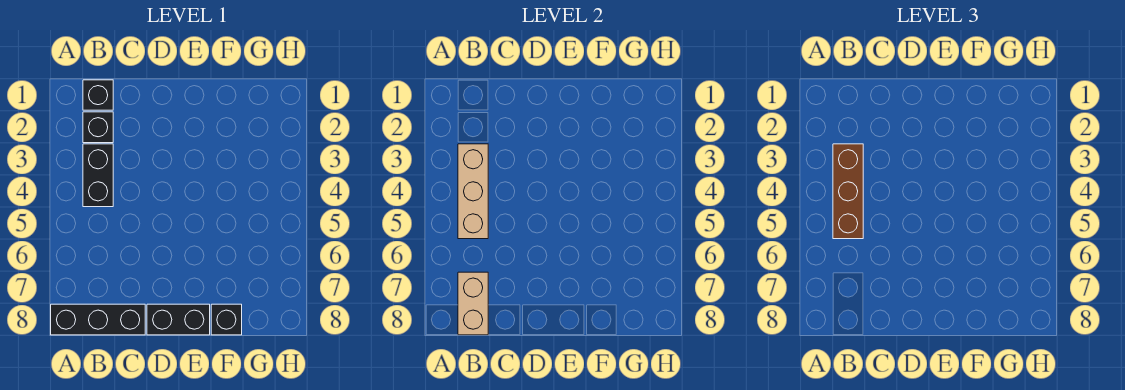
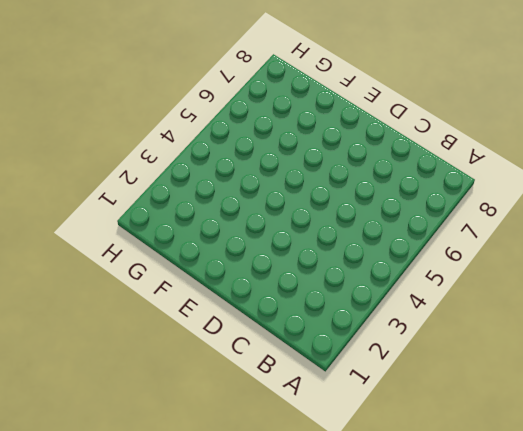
none -> black 1x3 brick [51,304,145,335]
none -> black 1x1 brick [83,80,113,110]

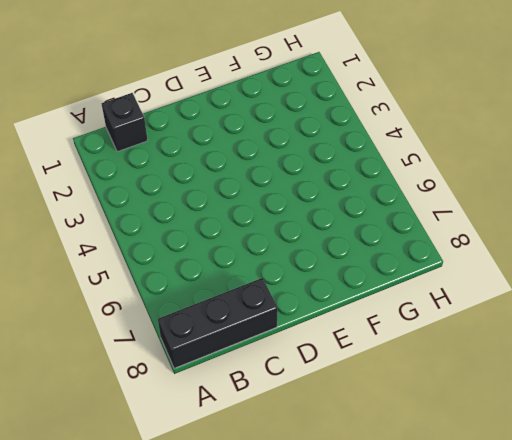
none -> black 1x1 brick [83,112,113,143]
none -> black 1x2 brick [83,144,113,207]

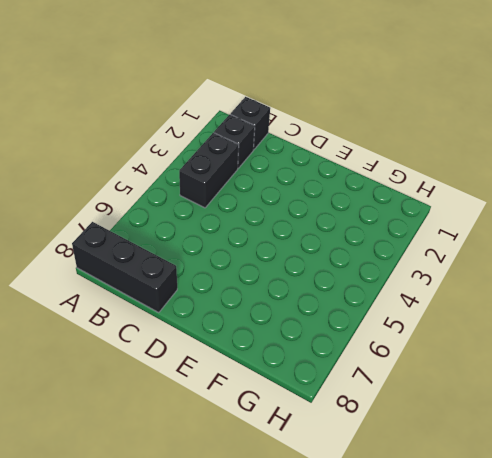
none -> black 1x2 brick [147,304,210,335]
none -> black 1x1 brick [211,304,242,335]

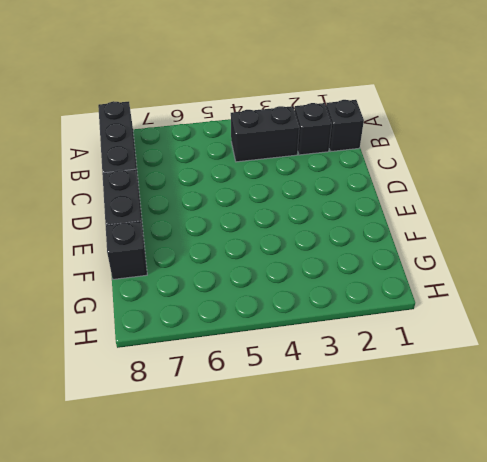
none -> tan 1x3 brick [458,144,488,239]
none -> tan 1x2 brick [458,272,488,335]

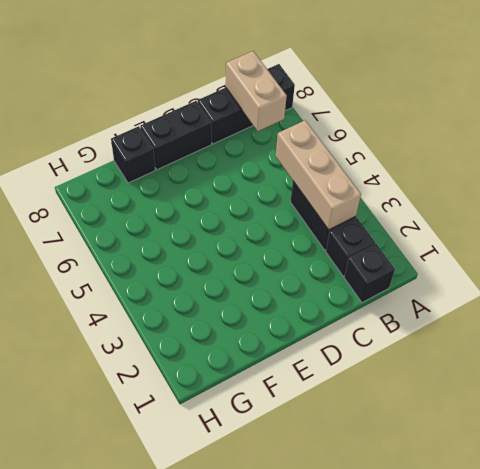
none -> brown 1x3 brick [833,144,863,239]

